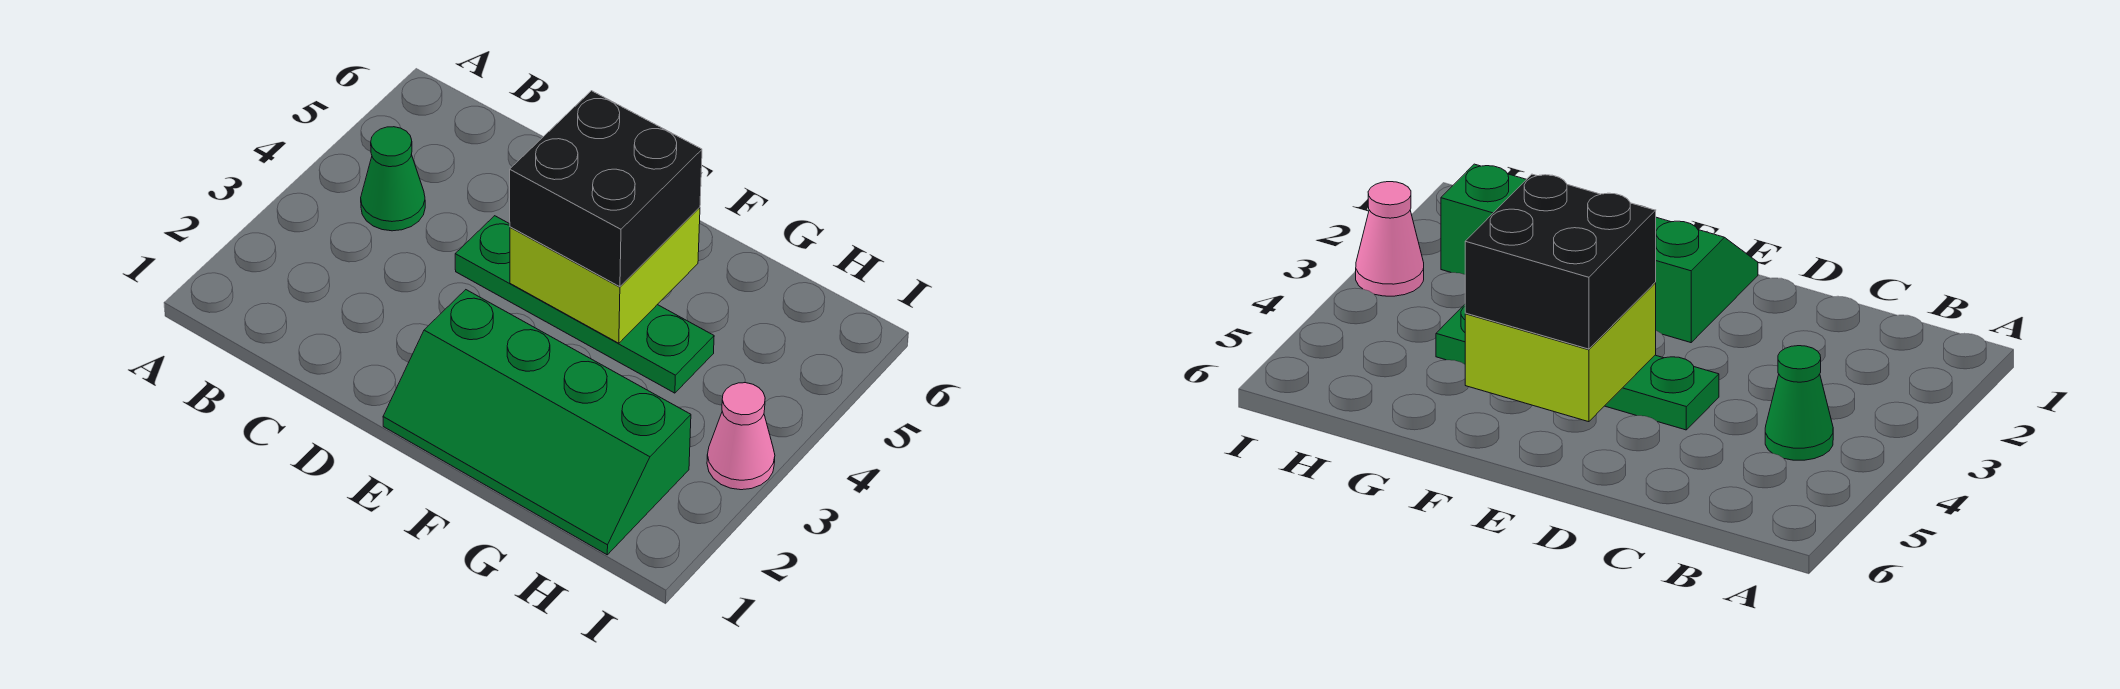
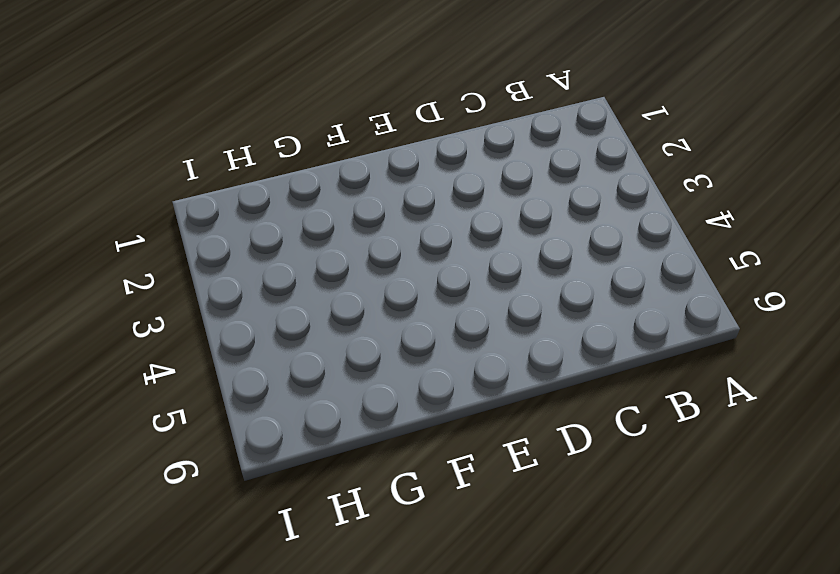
none -> green 1x1 cone [361,127,425,231]
none -> green 1x4 plate [455,216,714,393]

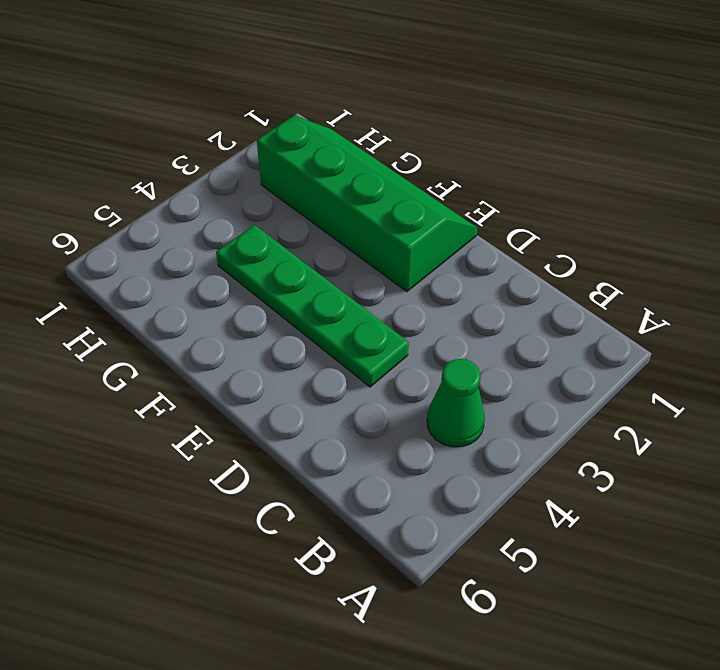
none -> pink 1x1 cone [707,383,775,490]
none -> lime 2x2 brick [510,207,700,343]

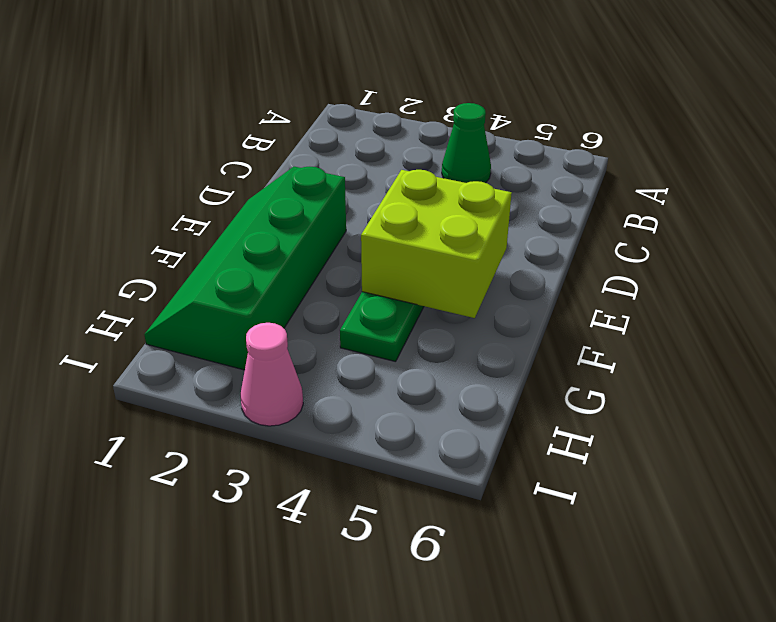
none -> black 2x2 brick [510,91,702,287]

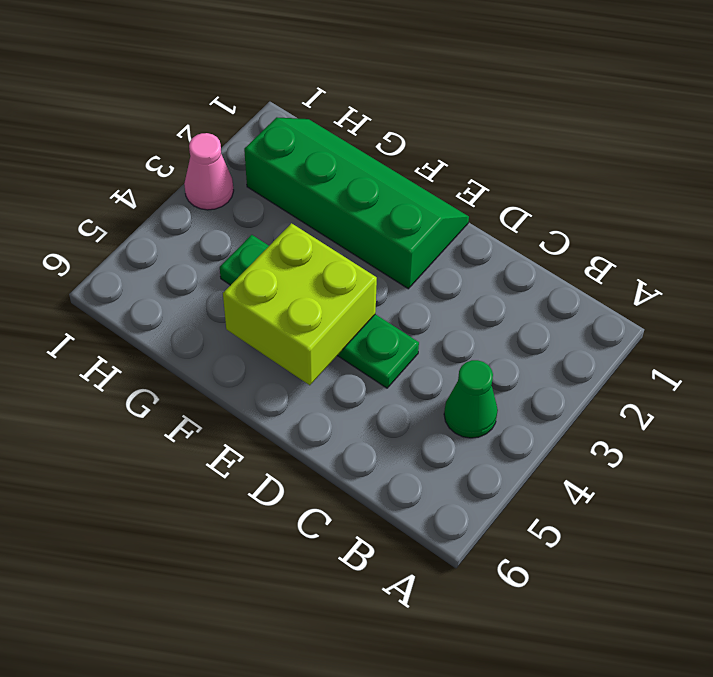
none -> black 2x2 brick [510,91,702,287]

